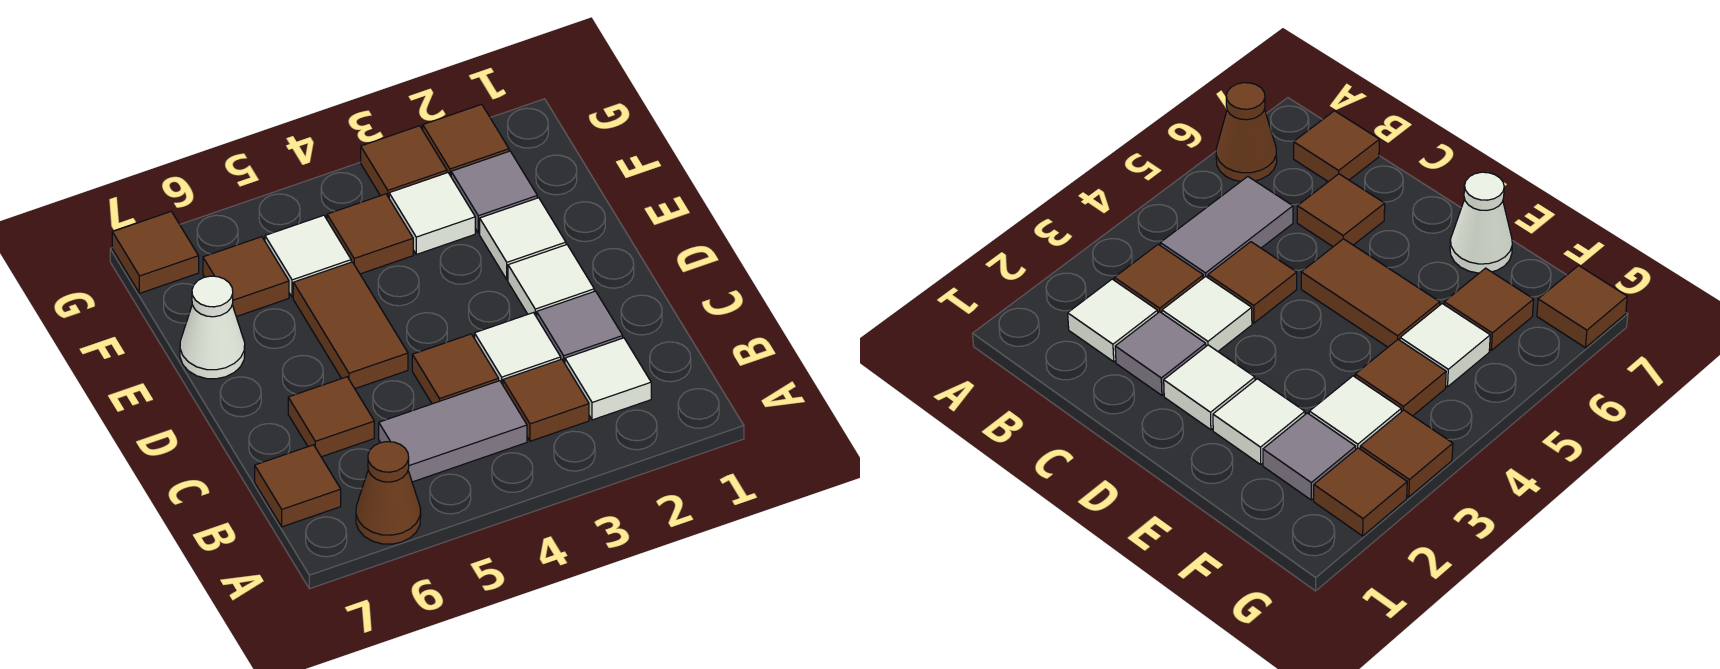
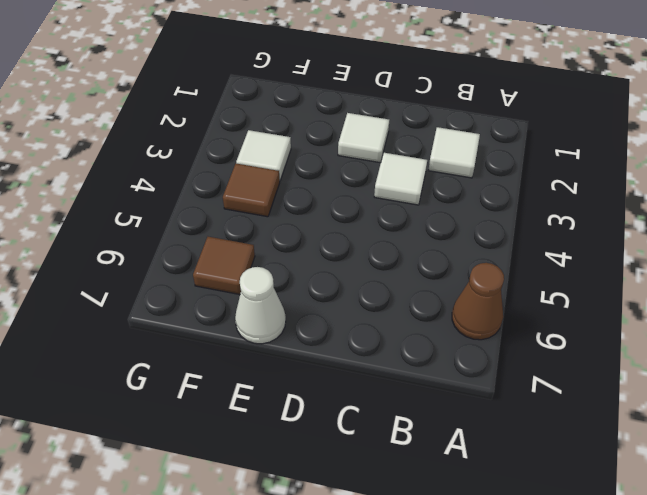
none -> brown 1x1 tile [503,359,589,441]
none -> grey 1x2 tile [379,381,527,482]
none -> brown 1x1 tile [255,445,341,527]

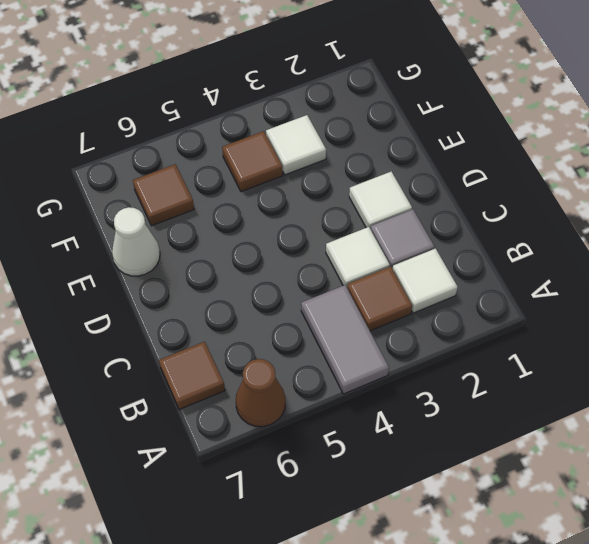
grey 1x2 tile [301,285,389,394] -> grey 1x2 tile turned to [379,381,527,482]
none -> brown 1x1 tile [412,334,499,404]
none -> brown 1x1 tile [288,377,374,457]
none -> brown 1x2 tile [293,262,408,389]

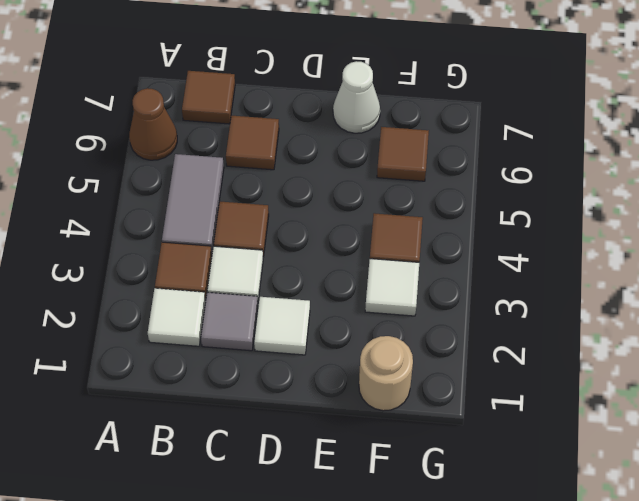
tan 1x1 round brick [359,336,413,411] -> none
none -> brown 1x2 tile [293,262,408,389]
none -> white 1x1 tile [480,198,566,280]
none -> grey 1x1 tile [451,151,537,233]

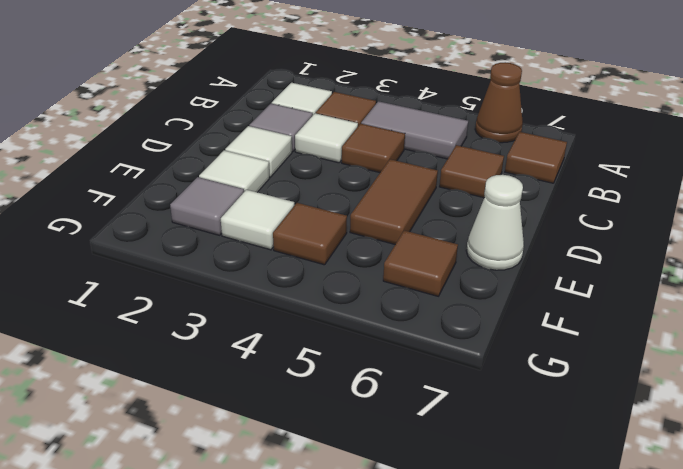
none -> white 1x1 tile [265,215,351,297]
none -> brown 1x1 tile [423,104,509,176]
none -> brown 1x1 tile [361,126,447,198]

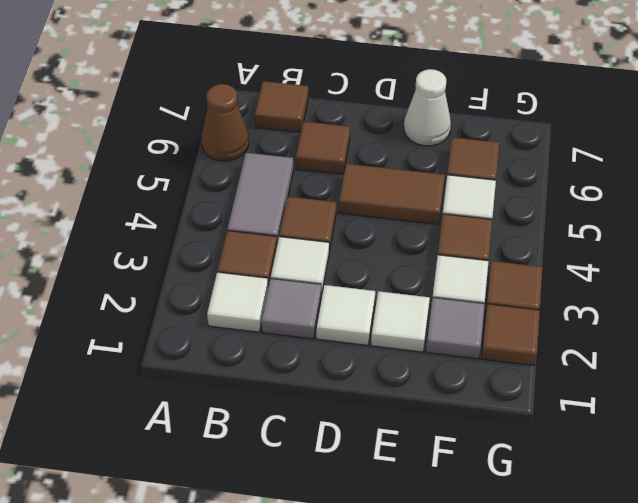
none -> brown 1x1 tile [112,211,199,293]

